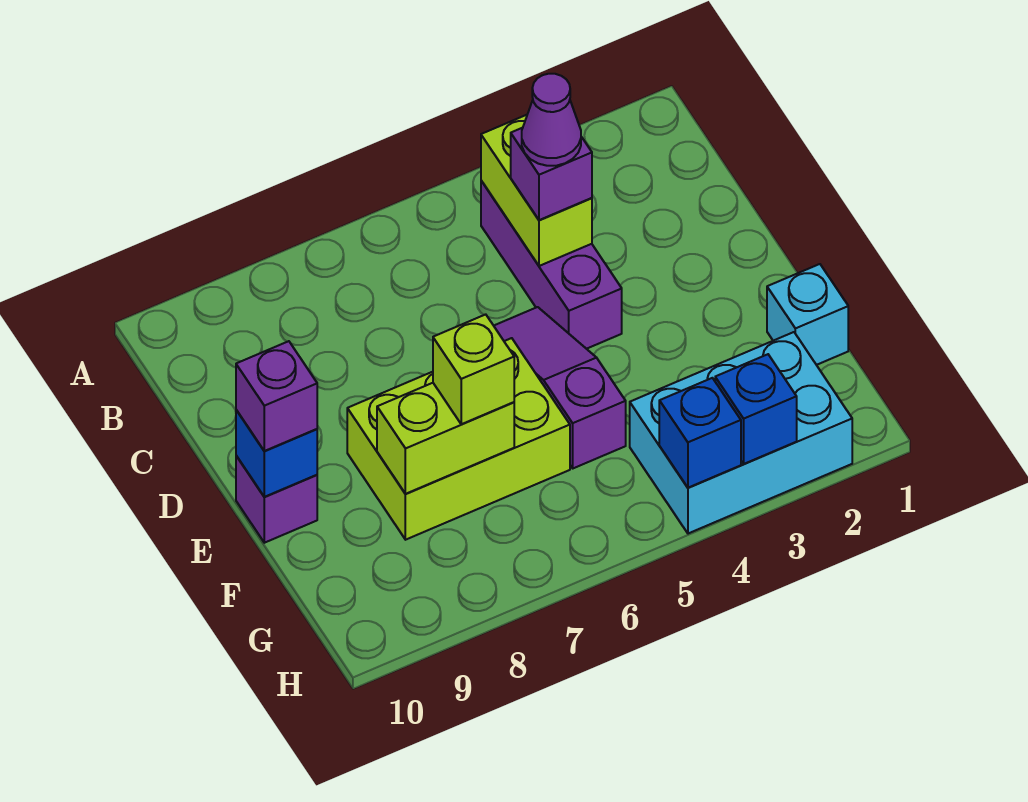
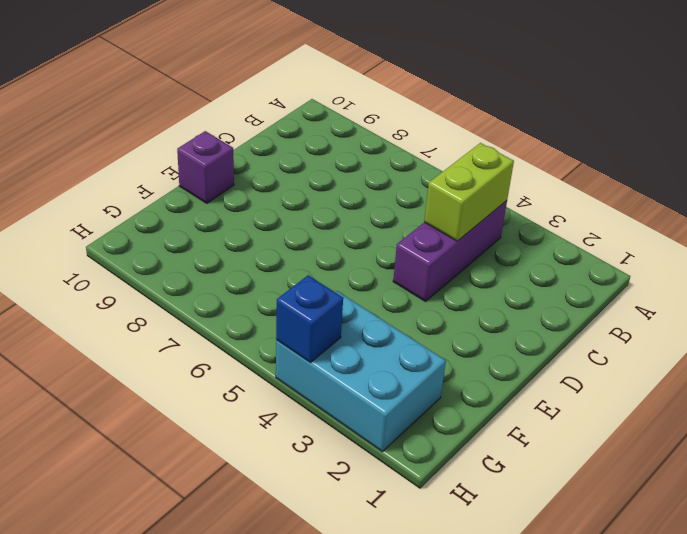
none -> purple 1x3 slope [494,307,626,468]
none -> lime 2x3 brick [347,338,570,540]
none -> cyan 1x1 brick [767,264,848,365]

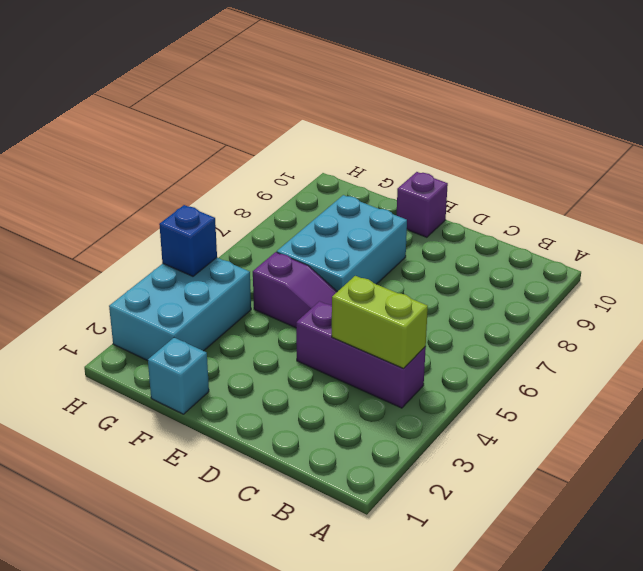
cyan 2x3 brick [277,195,407,292] -> lime 2x3 brick [347,338,570,540]
none -> blue 1x1 brick [236,410,317,497]
none -> lime 1x2 brick [377,383,514,494]
none -> blue 1x1 brick [715,354,797,464]

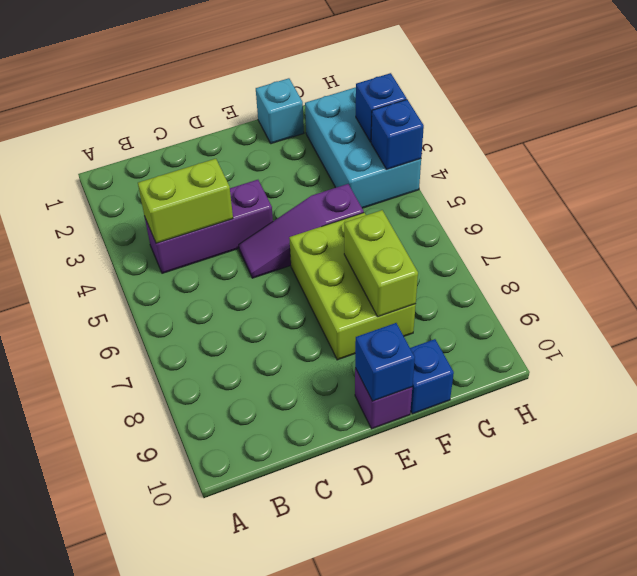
blue 1x1 brick [410,339,454,414] -> none
none -> purple 1x1 brick [511,128,592,220]
none -> purple 1x1 brick [236,341,317,451]
none -> lime 1x1 brick [433,314,514,424]

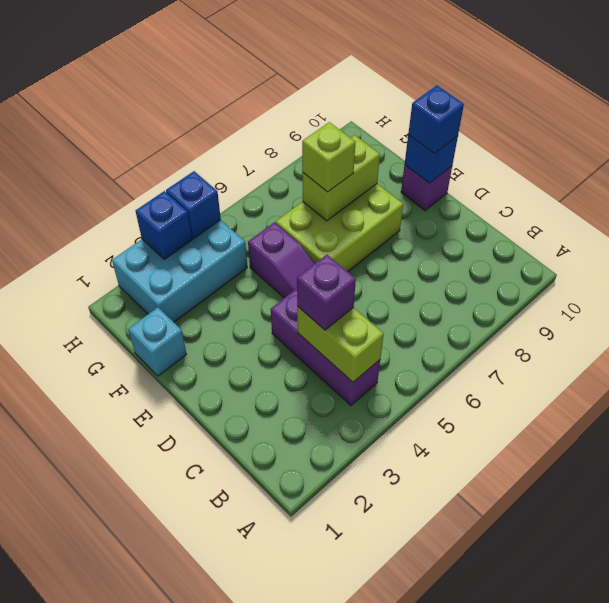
blue 1x1 brick [408,86,464,154] -> purple 1x1 brick [236,341,317,451]
none -> purple 1x1 cone [522,74,581,166]

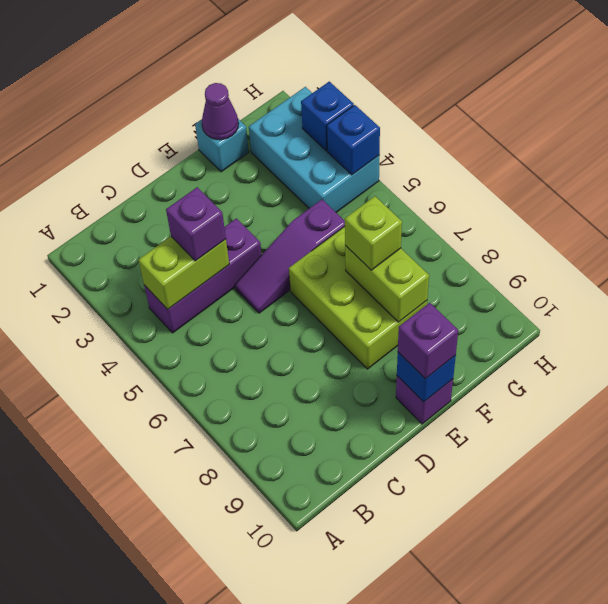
purple 1x1 cone [202,83,239,140] -> purple 1x1 cone moved to [522,74,581,166]

